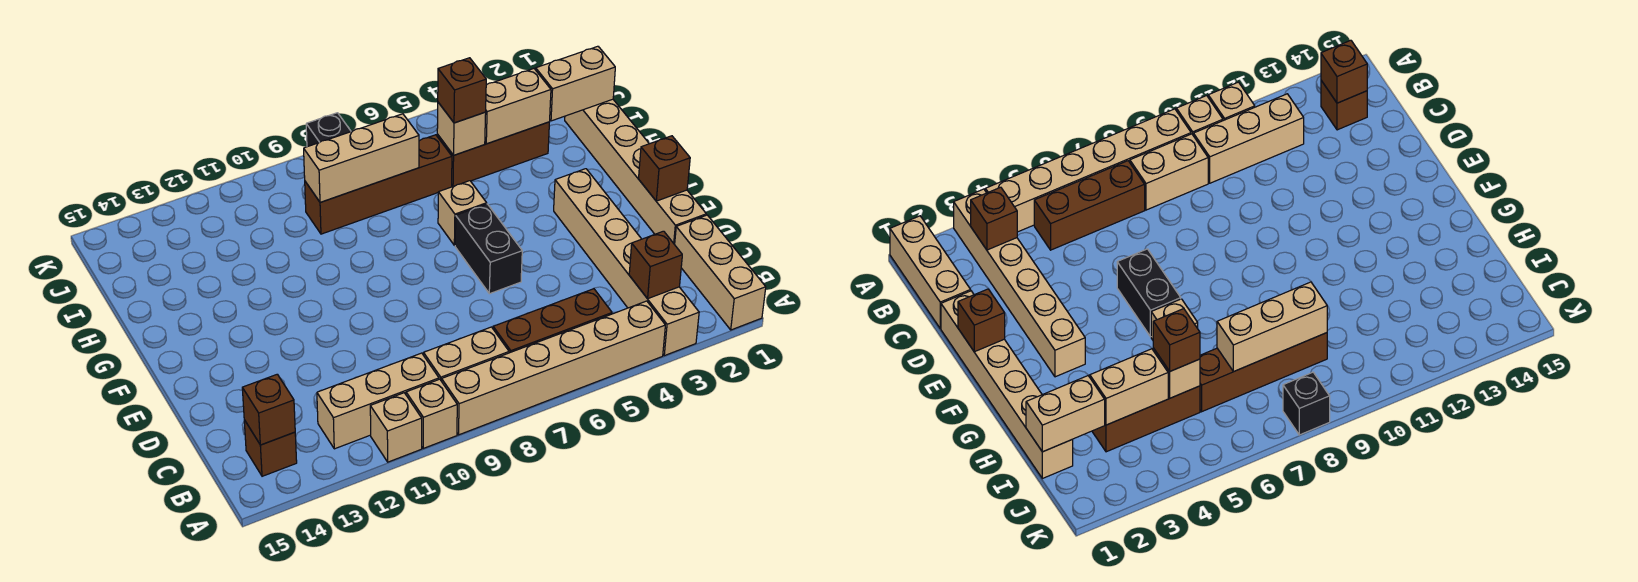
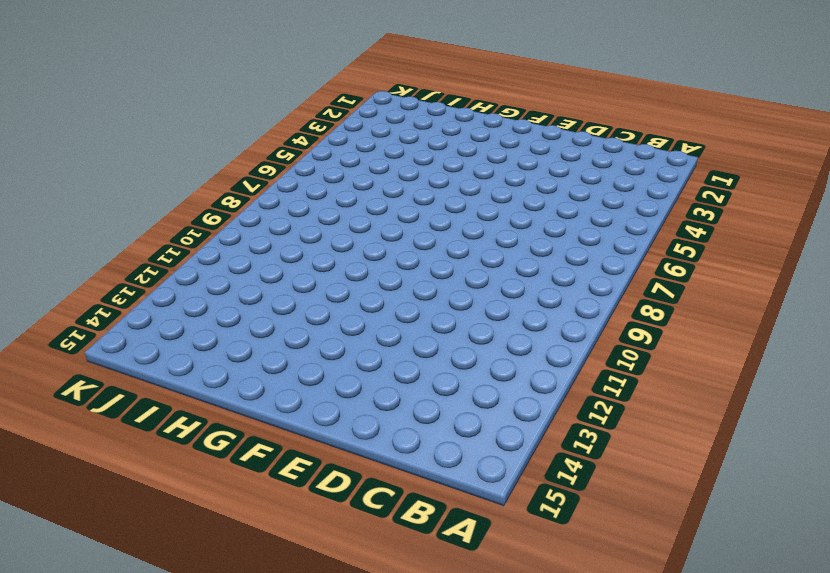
none -> tan 1x3 brick [675,215,766,330]
none -> tan 1x6 brick [554,169,699,356]
none -> tan 1x6 brick [442,301,665,435]

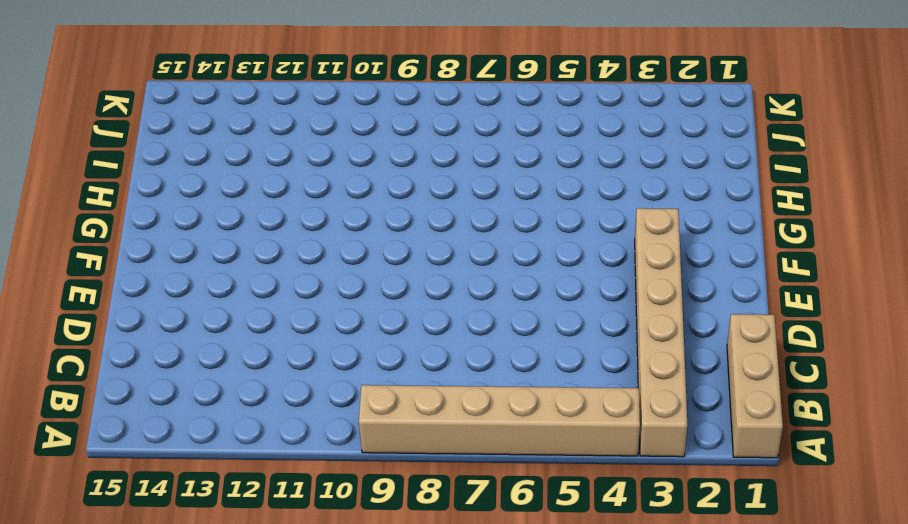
none -> tan 1x1 brick [406,379,457,448]
none -> tan 1x1 brick [370,393,422,462]
none -> brown 1x3 brick [493,289,612,353]

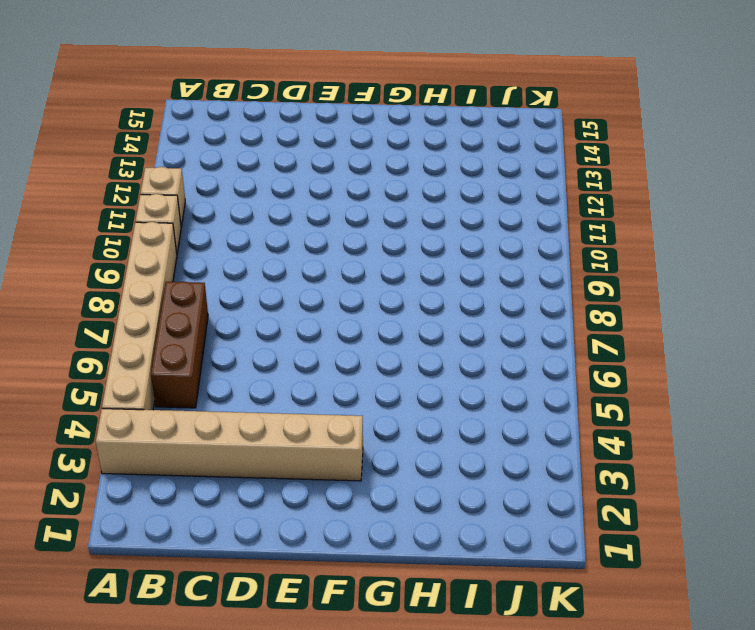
none -> tan 1x3 brick [675,215,766,330]
none -> tan 1x2 brick [424,327,509,381]
none -> tan 1x3 brick [317,353,439,449]

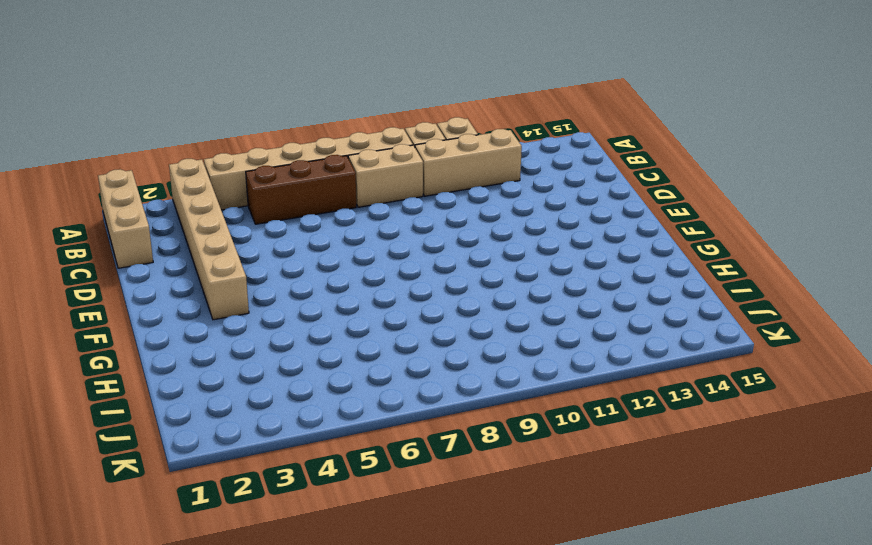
none -> brown 1x1 brick [244,420,297,476]
none -> tan 1x6 brick [565,99,706,245]
none -> black 1x2 brick [455,204,522,294]

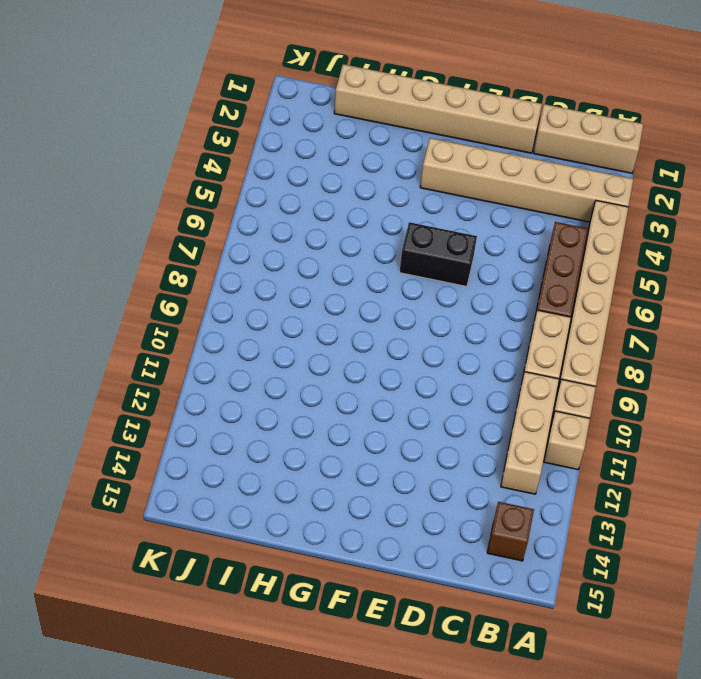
none -> tan 1x1 brick [438,181,487,245]
none -> brown 1x3 brick [437,122,549,186]
none -> brown 1x4 brick [305,135,452,234]

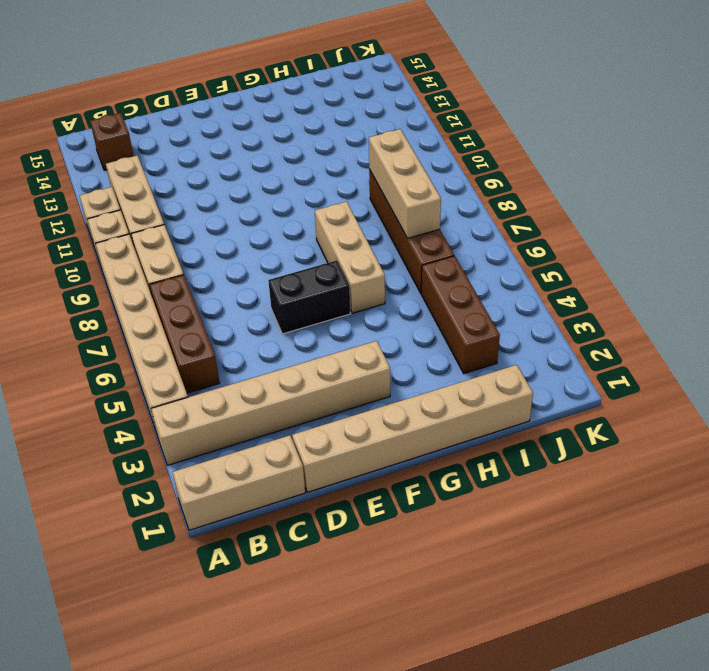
tan 1x3 brick [315,202,385,313] -> tan 1x1 brick [438,181,487,245]
none -> black 1x1 brick [306,113,351,147]
none -> brown 1x1 brick [629,231,682,299]
none -> brown 1x1 brick [242,374,295,445]

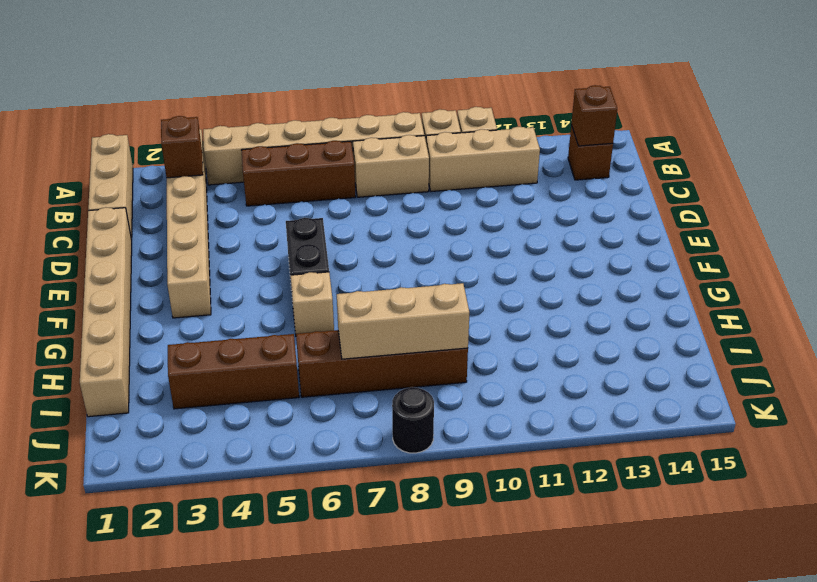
black 1x1 round brick [392,387,434,453] -> black 1x1 brick [306,113,351,147]
none -> brown 1x1 brick [639,136,690,201]
none -> tan 1x2 brick [536,46,615,121]
none -> tan 1x2 brick [485,69,551,144]

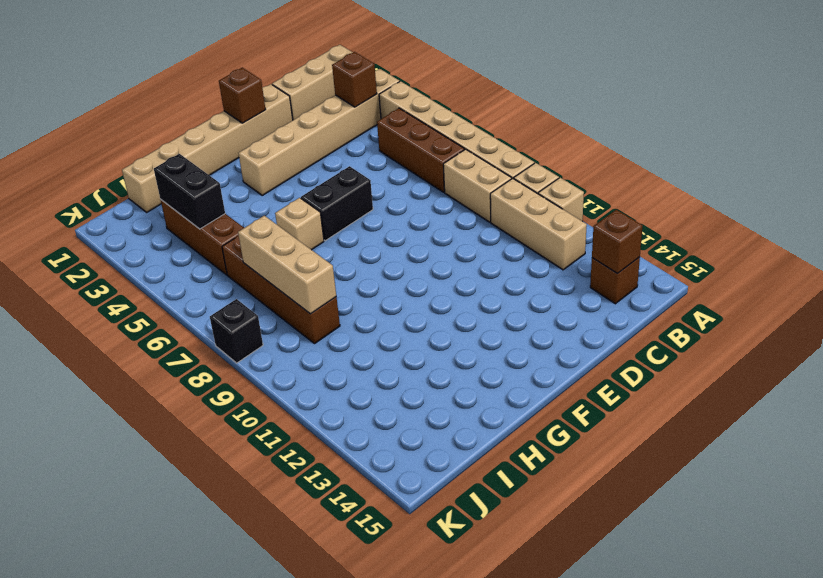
black 1x2 brick [154,154,225,229] -> tan 1x2 brick [485,69,551,144]
none -> tan 1x2 brick [536,46,615,121]
none -> tan 1x1 brick [437,102,486,155]
none -> brown 1x1 brick [438,58,486,123]

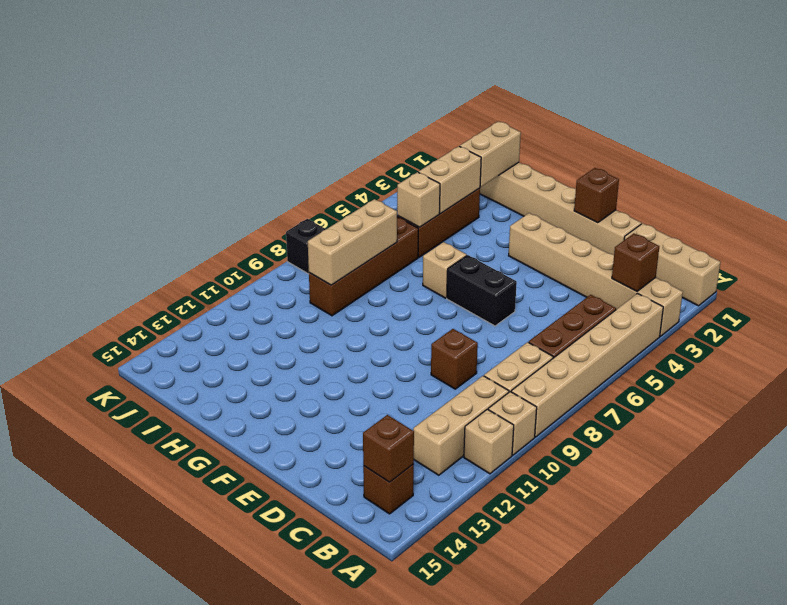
brown 1x1 brick [431,329,478,389] -> brown 1x1 brick moved to [438,58,486,123]

